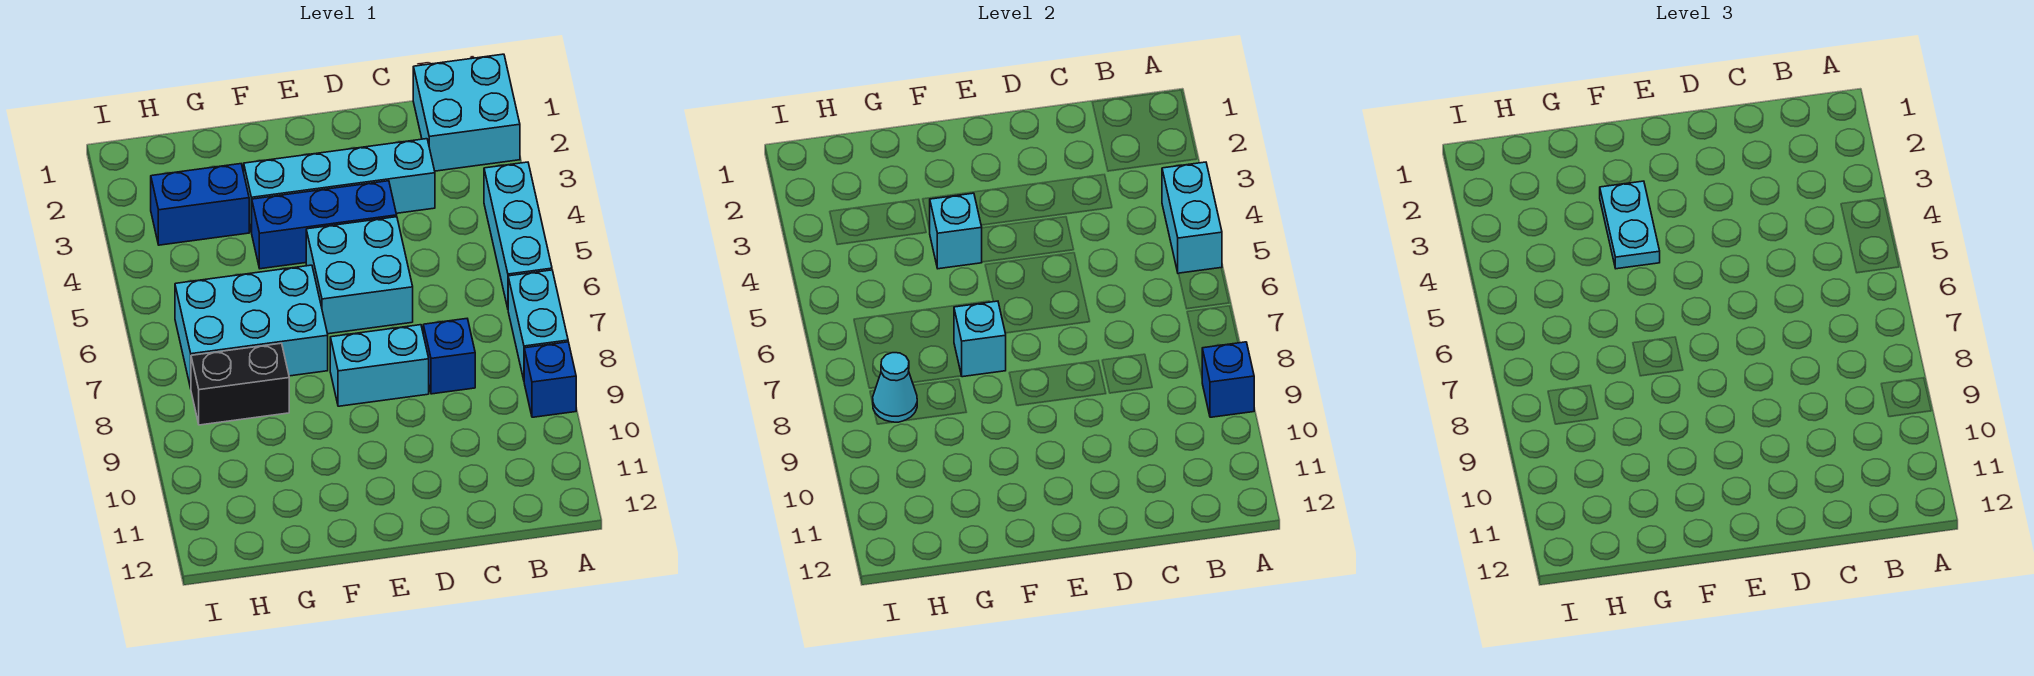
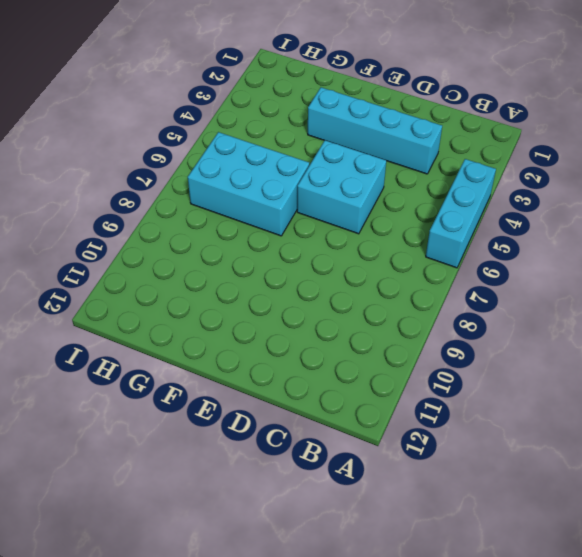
none -> cyan 2x2 brick [413,54,520,171]
none -> cyan 1x2 brick [508,270,568,380]
none -> blue 1x1 brick [524,342,576,417]

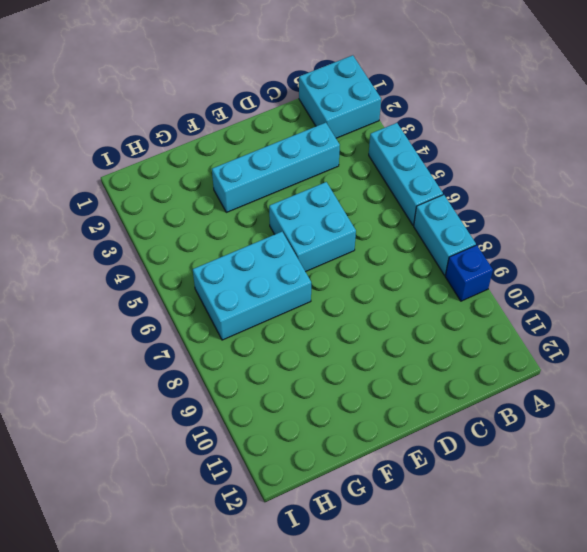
none -> blue 1x1 brick [423,319,475,394]
none -> blue 1x3 brick [252,181,397,269]
none -> cyan 1x2 brick [330,325,429,406]

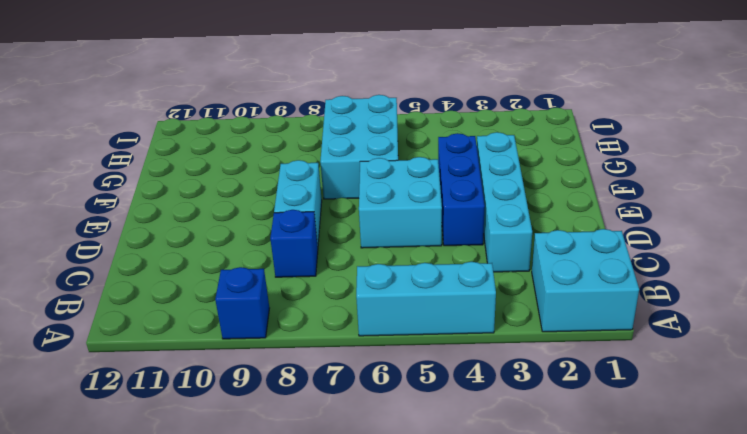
none -> cyan 1x2 brick [508,270,568,380]
none -> blue 1x2 brick [151,164,249,245]
none -> black 1x2 brick [191,343,289,425]

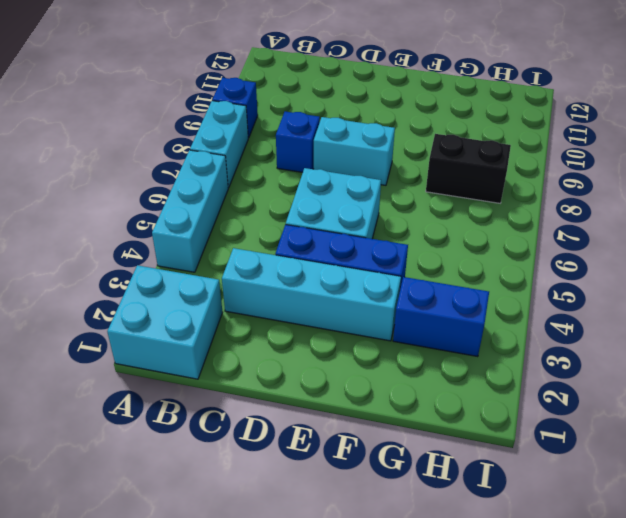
none -> cyan 2x3 brick [175,265,328,388]
none -> cyan 1x2 brick [1162,162,1222,274]
none -> blue 1x1 brick [1202,342,1254,417]

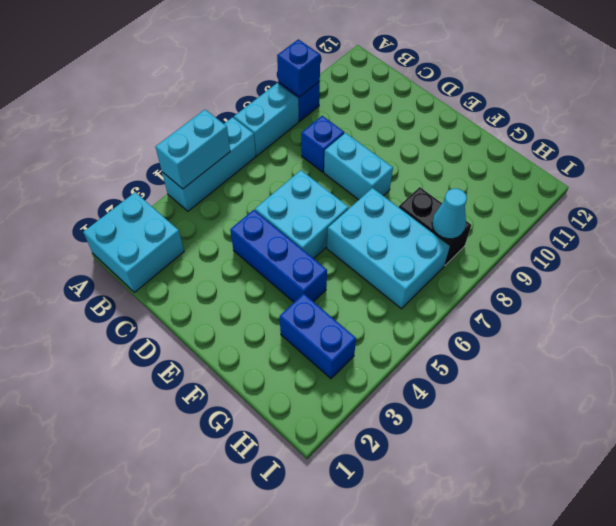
none -> cyan 1x4 brick [244,139,435,233]
none -> cyan 1x1 brick [929,193,982,269]
none -> cyan 1x1 brick [954,301,1006,377]

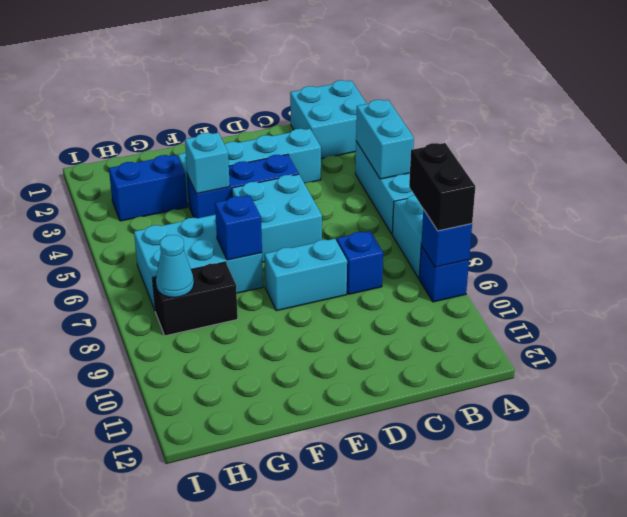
black 1x2 brick [409,143,475,231] -> none
blue 1x1 brick [215,196,262,260] -> cyan 1x1 brick [954,301,1006,377]
none -> cyan 1x2 plate [1600,181,1660,269]

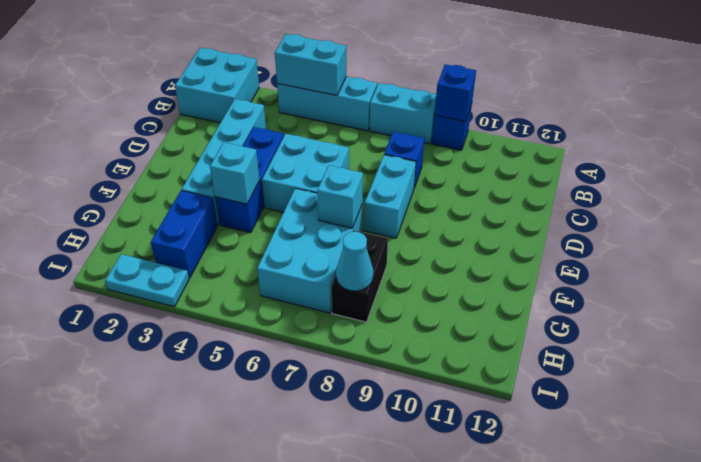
cyan 1x2 plate [105,254,189,307] -> cyan 1x2 plate moved to [1600,181,1660,269]

